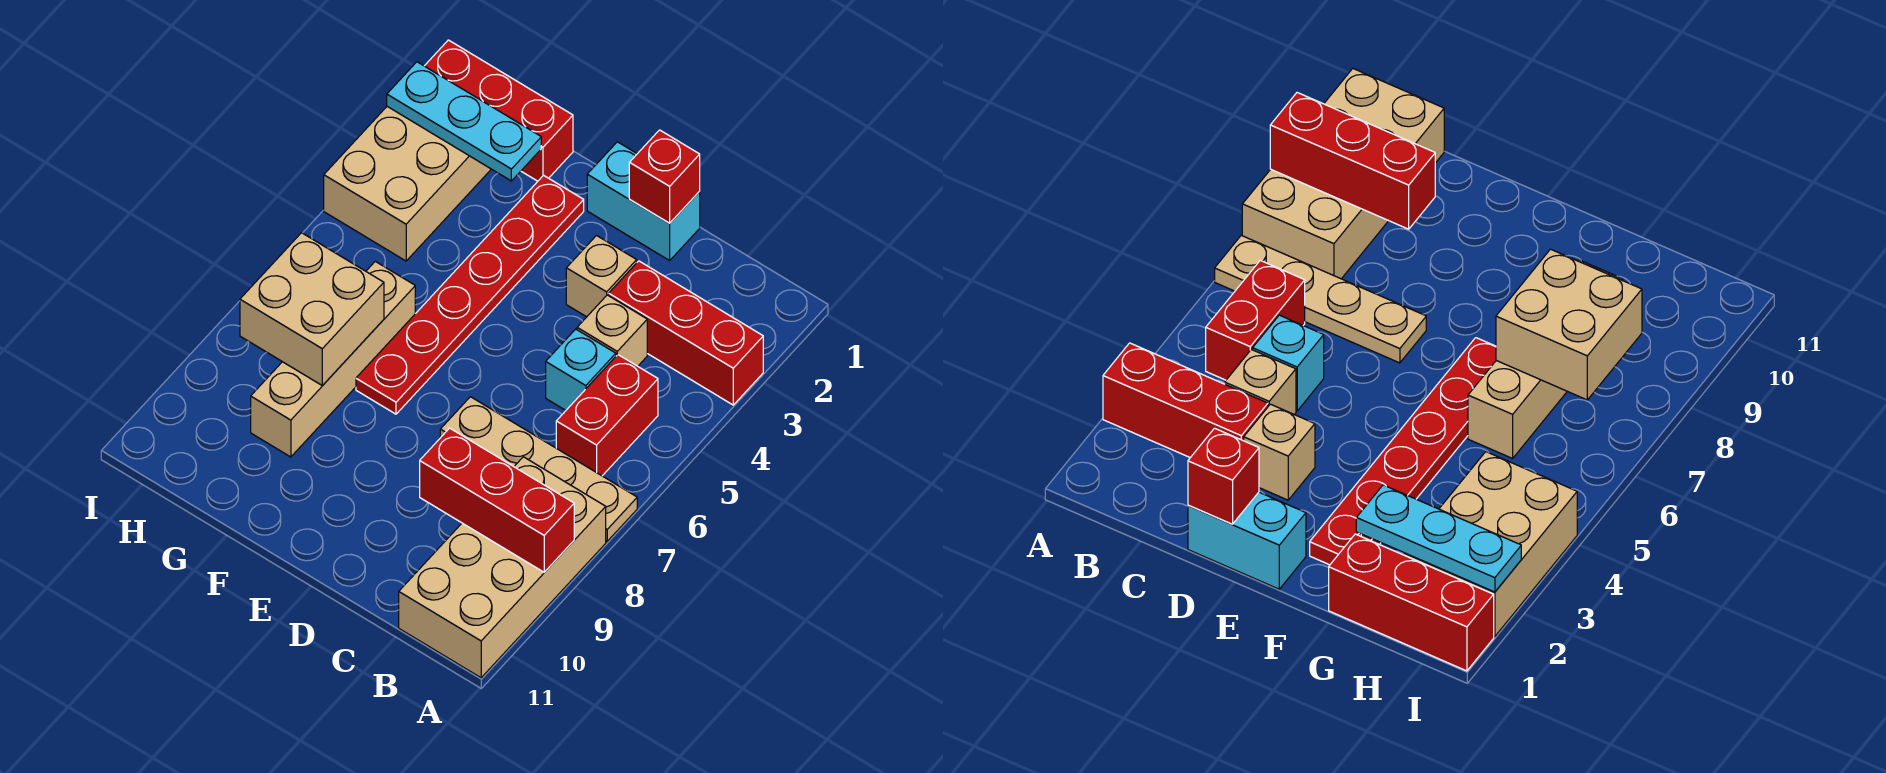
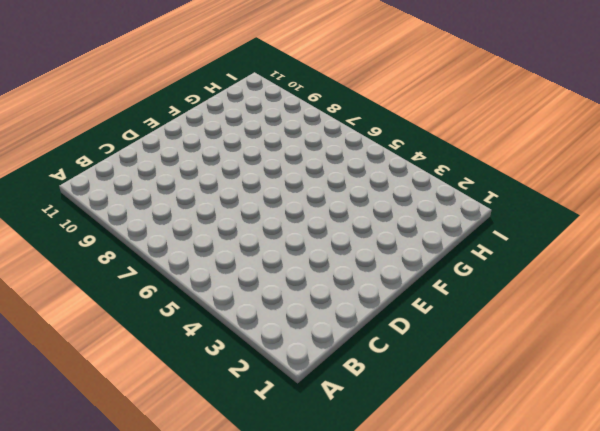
none -> red 1x3 brick [609,261,763,405]
none -> tan 1x4 plate [440,397,637,541]
none -> tan 2x4 brick [399,457,606,678]

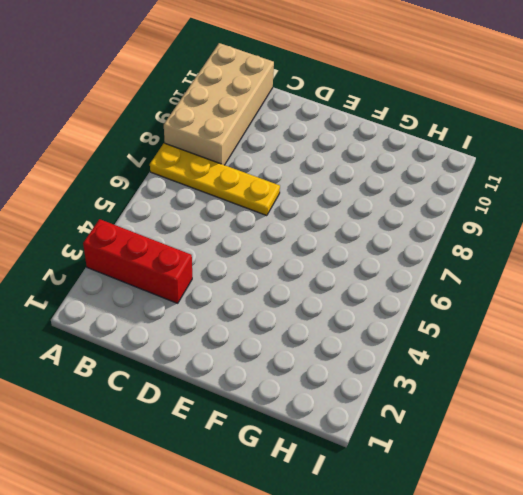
yellow 1x4 plate [150,143,280,216] -> tan 1x4 plate [440,397,637,541]
none -> red 1x2 brick [556,355,658,476]
none -> tan 1x1 brick [577,295,647,366]
none -> cyan 1x1 brick [546,329,616,410]

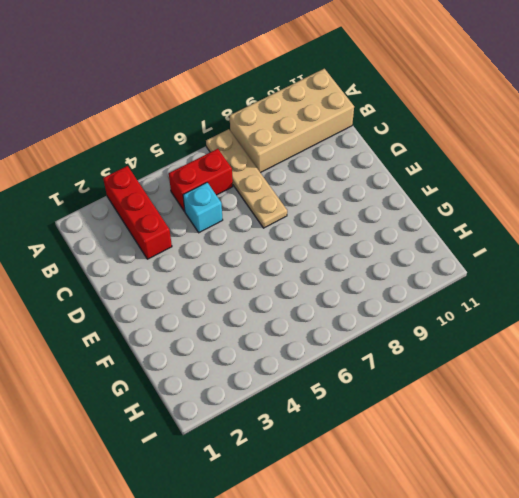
none -> tan 1x1 brick [577,295,647,366]
none -> cyan 1x2 brick [587,142,700,260]
none -> tan 1x1 brick [566,236,637,317]

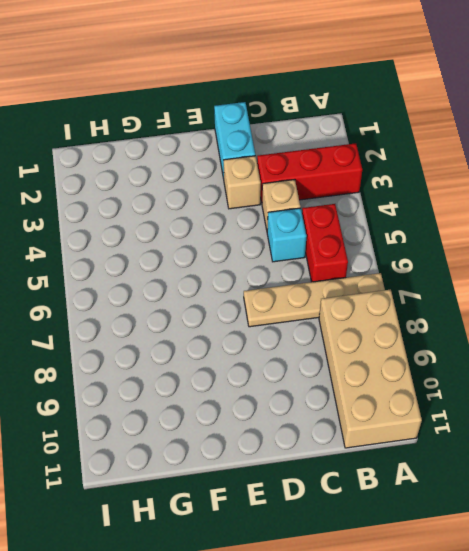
cyan 1x2 brick [214,102,255,179] -> cyan 1x2 brick turned to [587,142,700,260]
none -> red 1x6 plate [356,175,584,414]
none -> red 1x3 brick [425,40,573,181]
none -> tan 1x4 brick [251,261,415,457]

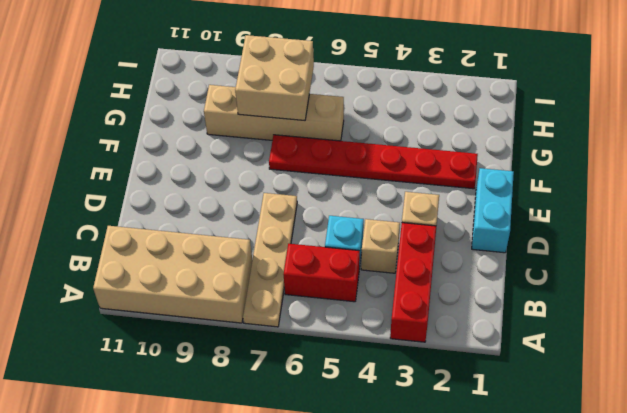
none -> red 1x3 brick [425,40,573,181]
none -> tan 2x3 brick [324,107,491,261]
none -> red 1x3 brick [420,428,574,572]

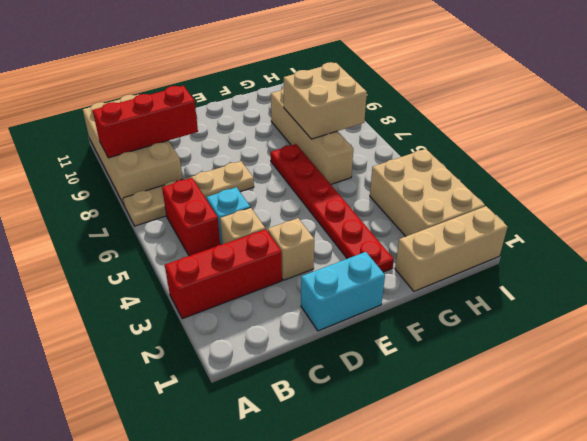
tan 1x3 brick [395,206,507,291] -> red 1x3 brick [425,40,573,181]
none -> red 1x1 brick [629,130,700,223]
none -> cyan 1x3 plate [387,62,541,181]

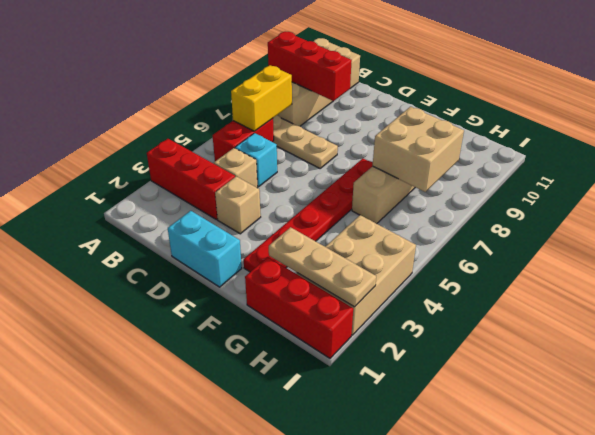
yellow 1x2 brick [231,65,292,131] -> none
tan 1x3 plate [269,227,376,307] -> cyan 1x3 plate [387,62,541,181]
none -> red 1x1 brick [629,130,700,223]

